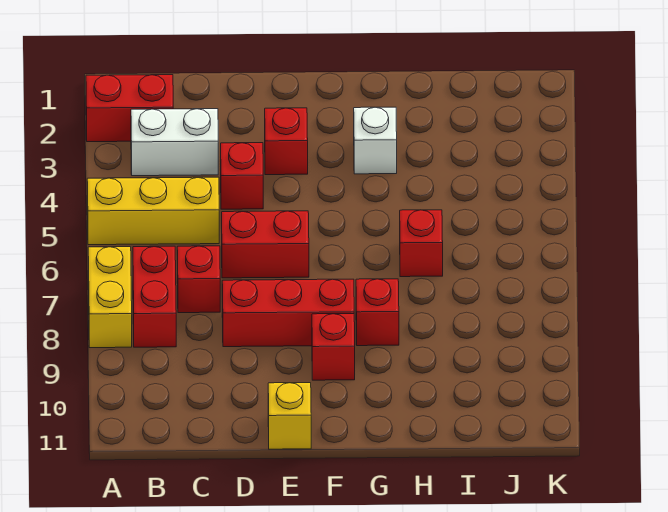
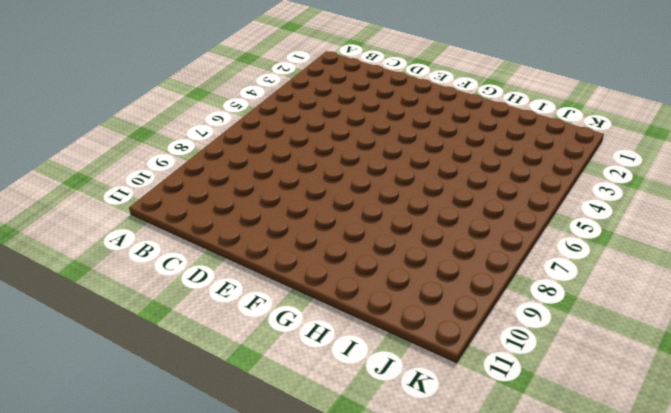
none -> red 1x2 brick [86,75,173,142]
none -> yellow 1x3 brick [87,177,219,245]
none -> yellow 1x2 brick [88,247,132,348]

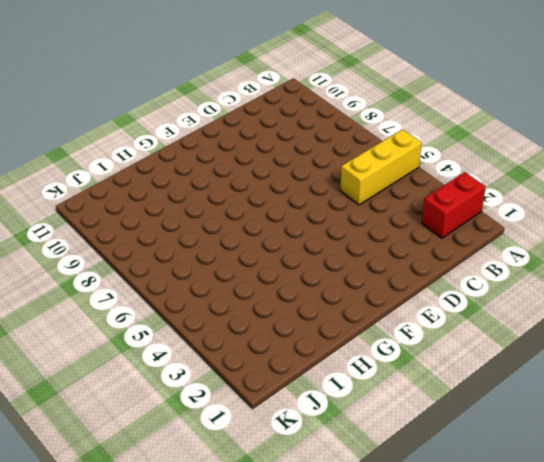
none -> yellow 1x2 brick [88,247,132,348]
none -> white 1x2 brick [131,109,218,176]
none -> red 1x2 brick [133,246,176,347]

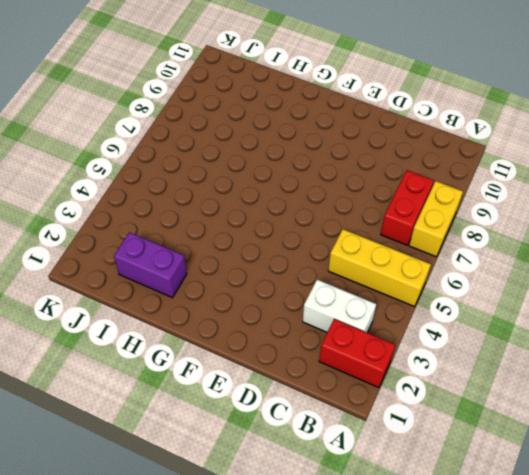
purple 1x2 brick [114,232,187,298] -> none
none -> red 1x1 brick [177,246,220,313]
none -> red 1x1 brick [221,143,263,209]
none -> red 1x2 brick [222,211,309,278]

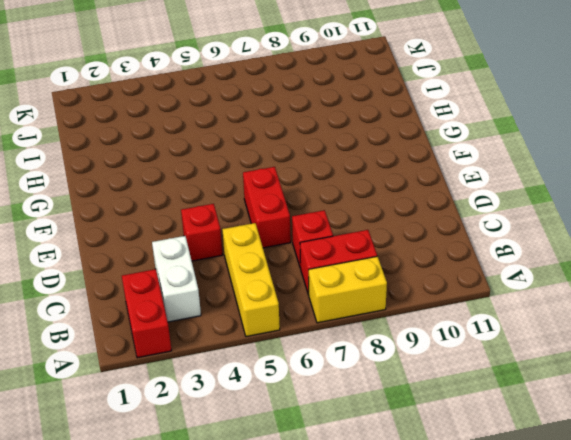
none -> red 1x3 brick [222,279,354,347]
none -> red 1x1 brick [265,108,308,175]
none -> yellow 1x1 brick [268,383,311,449]

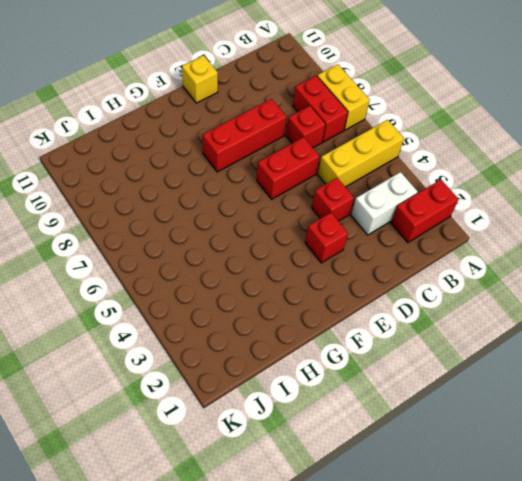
none -> red 1x1 brick [312,314,355,380]
none -> white 1x1 brick [354,107,397,174]
none -> red 1x1 brick [356,279,399,346]

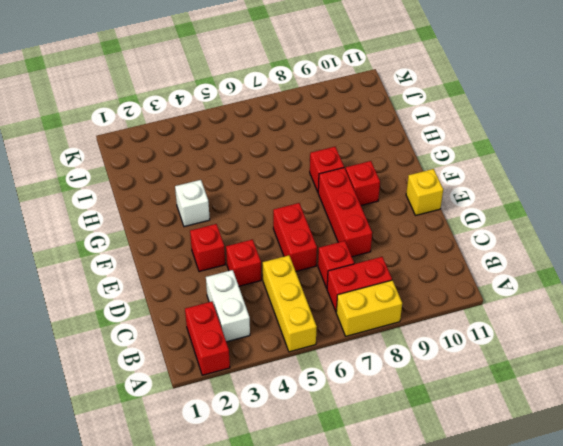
none -> red 1x1 brick [400,210,443,277]

